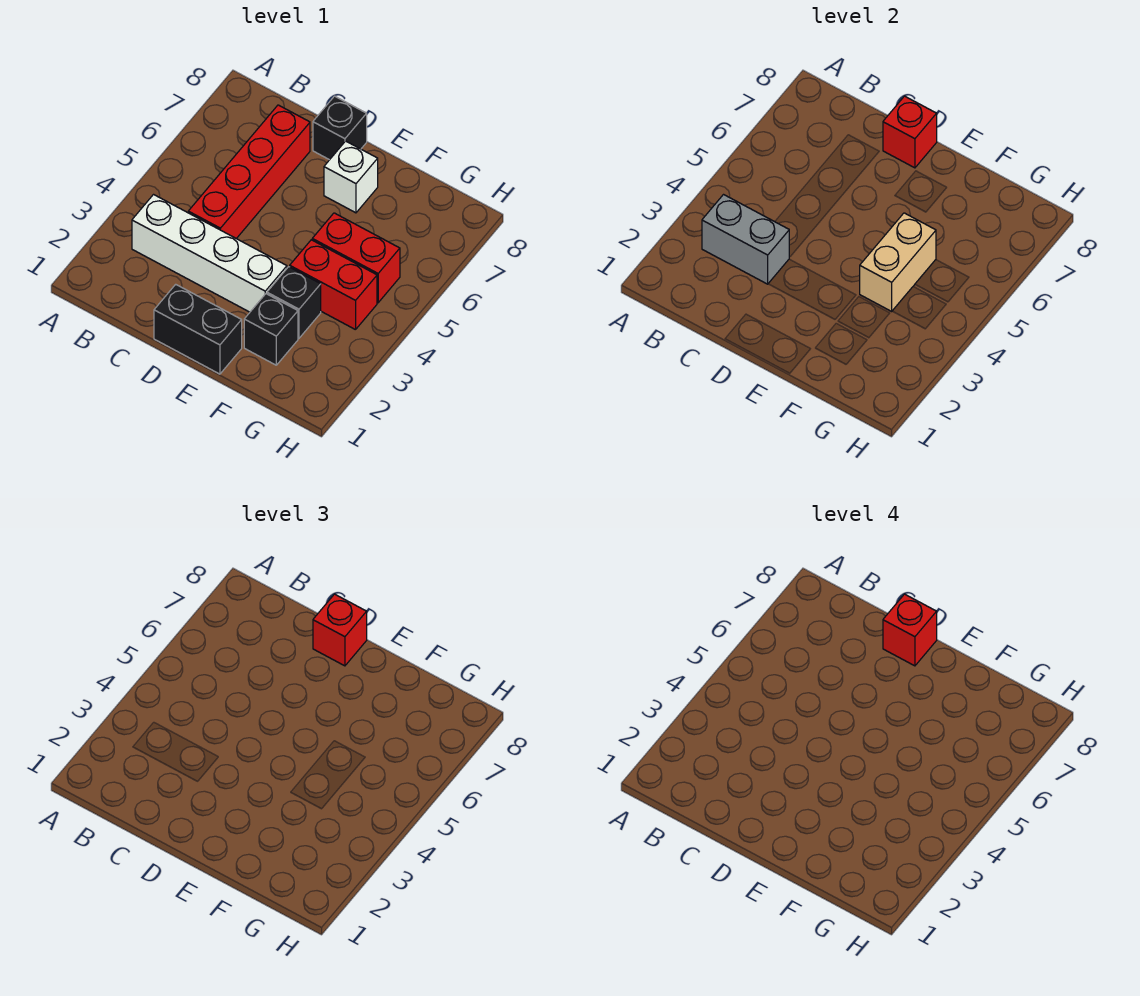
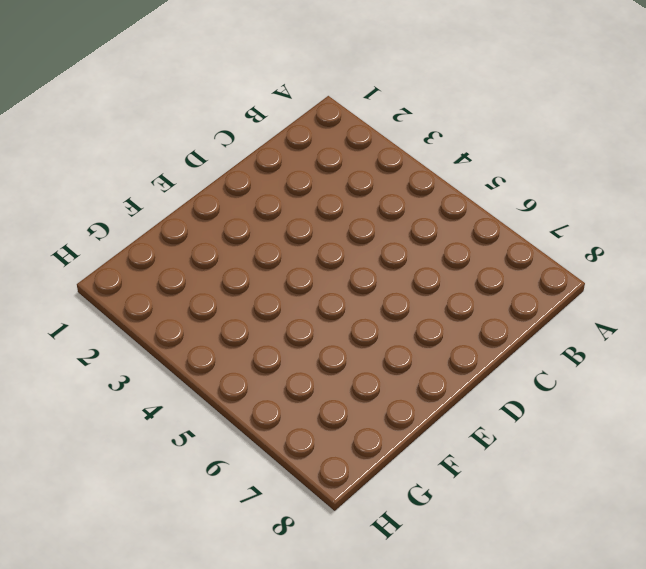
none -> white 1x4 brick [132,195,287,312]
none -> red 1x4 brick [188,105,310,239]
none -> black 1x2 brick [154,284,242,374]

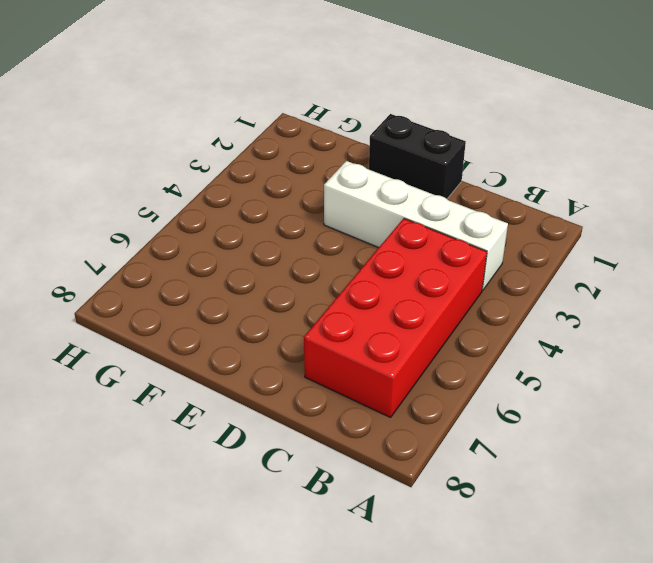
red 2x4 brick [304,218,487,417] -> red 1x4 brick [188,105,310,239]
none -> black 1x1 brick [313,96,367,160]
none -> white 1x1 brick [324,141,378,213]
none -> black 1x1 brick [244,294,298,365]

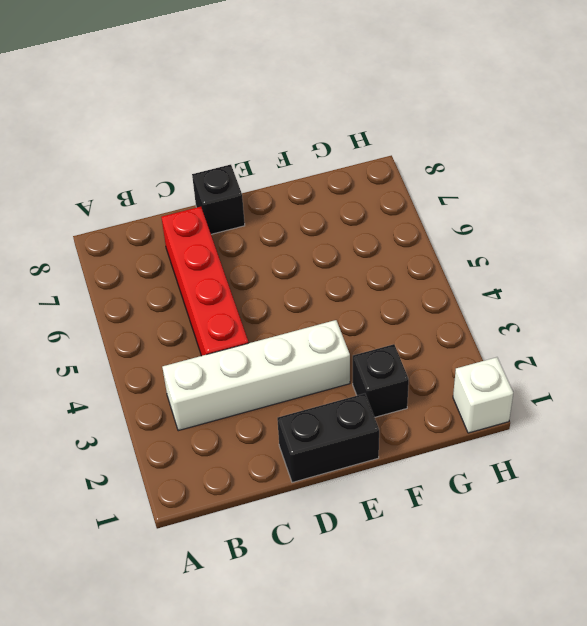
white 1x1 brick [453,357,513,433] -> white 1x1 brick moved to [324,141,378,213]
none -> black 1x1 brick [267,267,321,338]
none -> red 1x2 brick [290,240,377,330]
none -> red 1x2 brick [312,213,400,303]

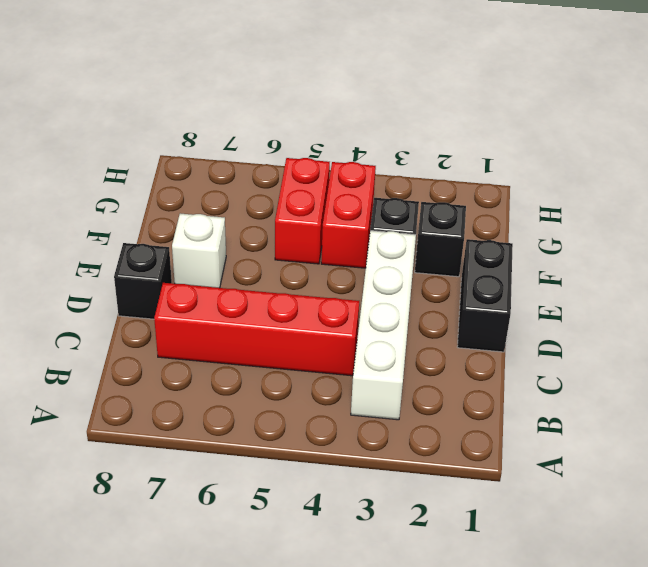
none -> grey 1x2 brick [702,195,789,284]
none -> red 1x1 brick [883,96,937,168]
none -> tan 1x2 brick [860,213,936,311]

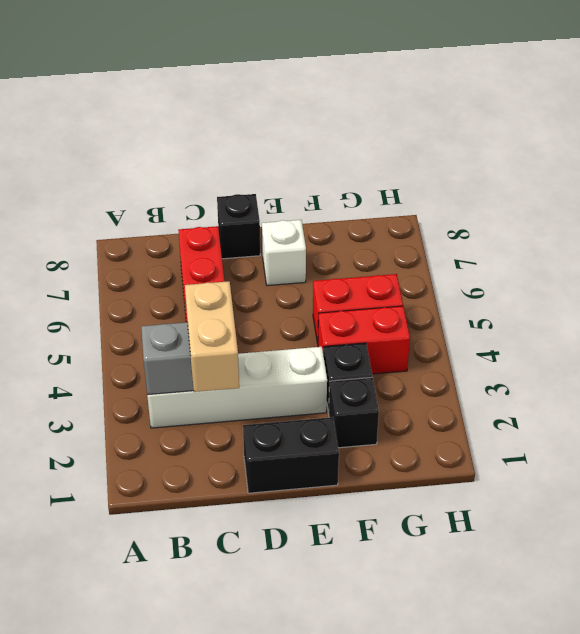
tan 1x2 brick [185,281,239,392] -> tan 1x2 brick moved to [860,213,936,311]
none -> red 1x1 brick [883,96,937,168]
none -> red 1x1 brick [313,594,367,666]
none -> red 1x1 brick [883,594,937,666]

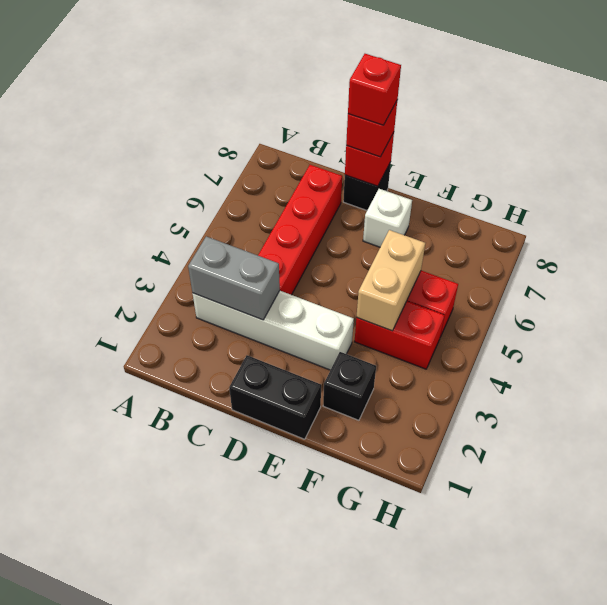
none -> black 1x1 brick [267,267,321,338]

